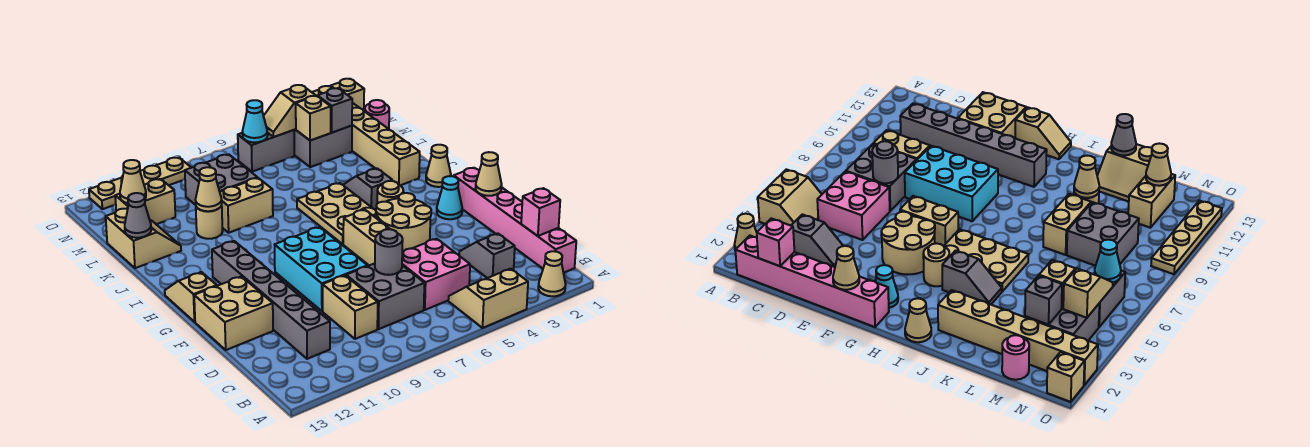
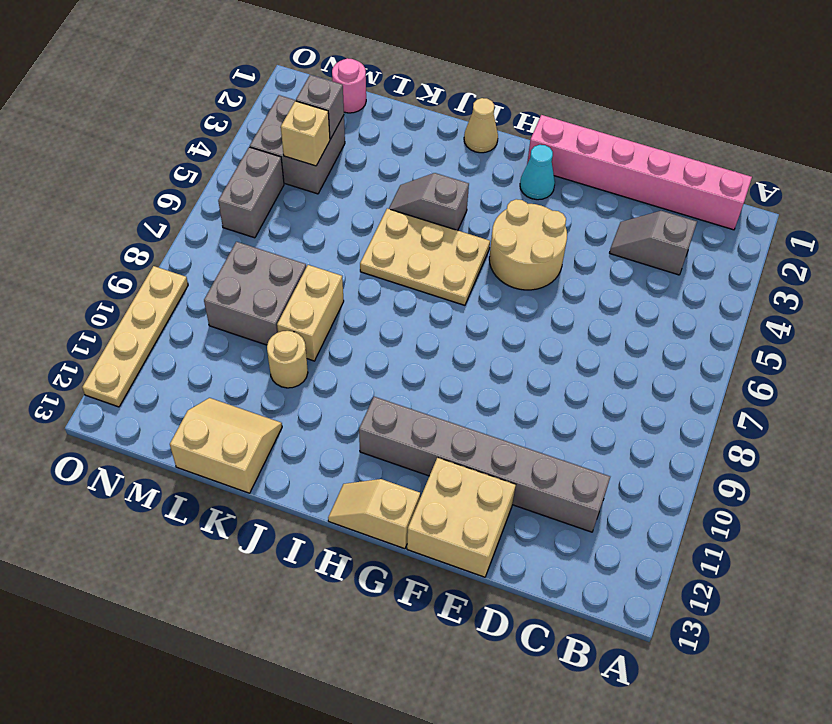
none -> tan 1x1 cone [538,251,566,296]
none -> tan 2x2 slope [448,269,528,328]
none -> pink 2x2 brick [402,239,470,310]
none -> grey 2x2 brick [346,263,424,329]

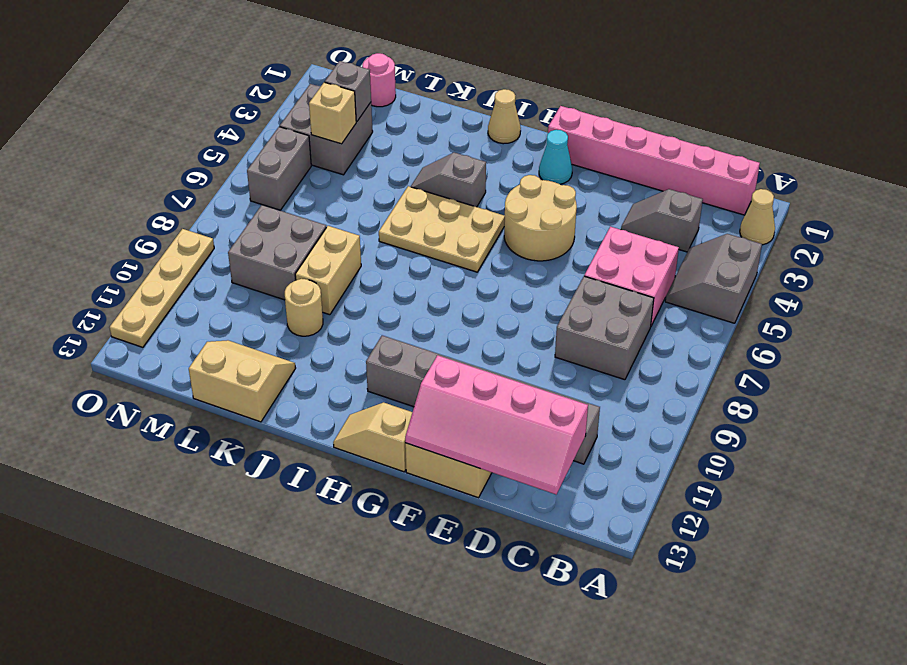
grey 2x2 slope [665,234,762,323] -> tan 2x2 slope [448,269,528,328]
pink 2x4 slope [405,355,588,494] -> none
none -> tan 1x2 brick [323,275,378,339]
none -> cyan 2x3 brick [275,227,368,311]
none -> tan 1x2 brick [343,210,389,265]
none -> tan 1x1 round brick [377,181,403,204]

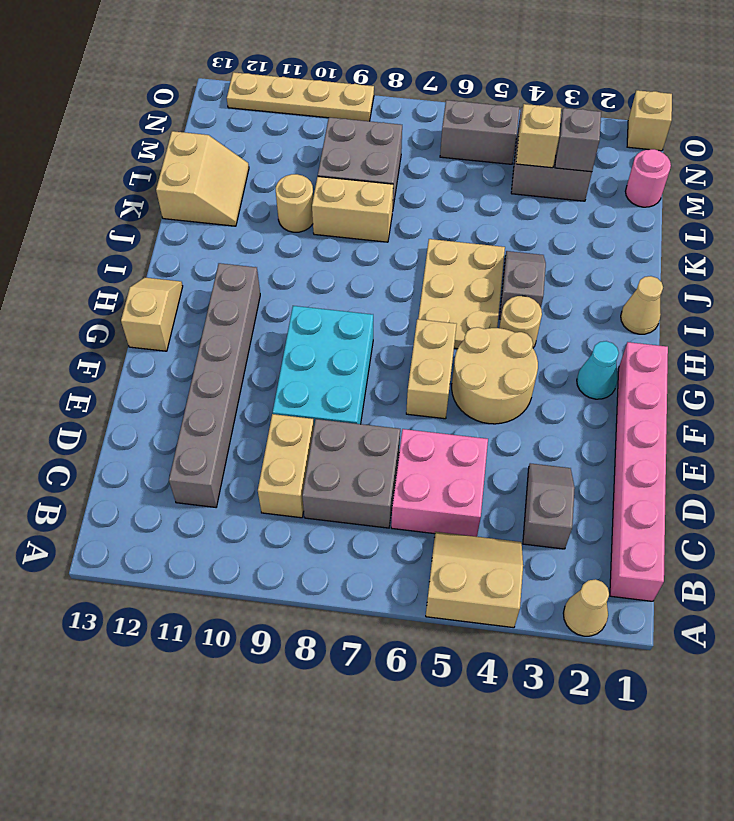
none -> tan 2x2 brick [194,277,273,350]
none -> tan 1x6 brick [312,86,420,185]
none -> tan 1x2 brick [115,179,175,224]
none -> pink 1x1 brick [521,188,560,236]

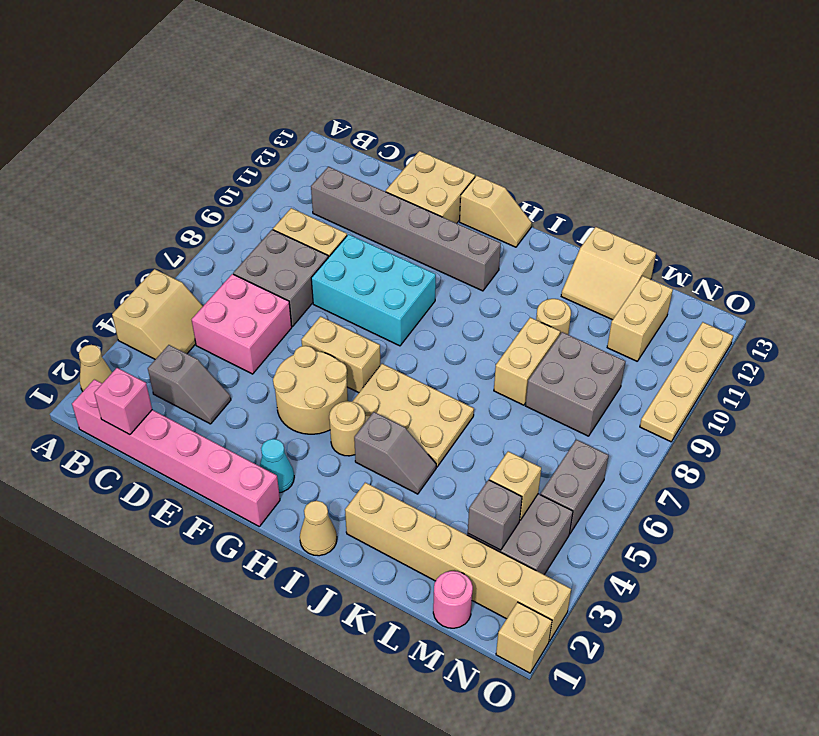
none -> grey 1x1 round brick [375,229,403,275]
none -> tan 1x1 cone [475,152,502,196]
none -> tan 1x1 cone [195,167,222,211]
none -> grey 1x1 cone [125,193,151,238]

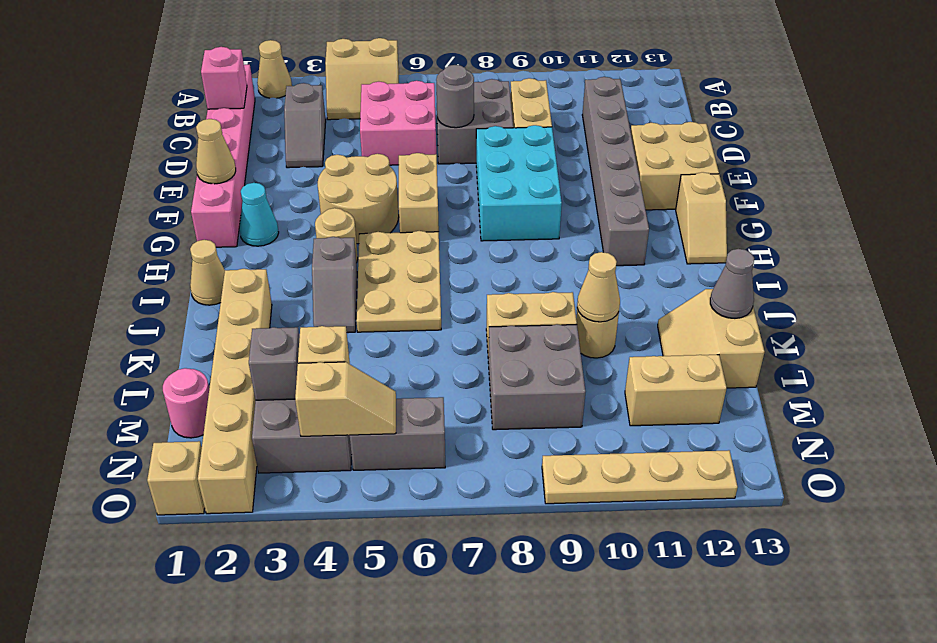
none -> tan 1x1 cone [120,160,146,203]
none -> cyan 1x1 cone [242,100,268,142]

